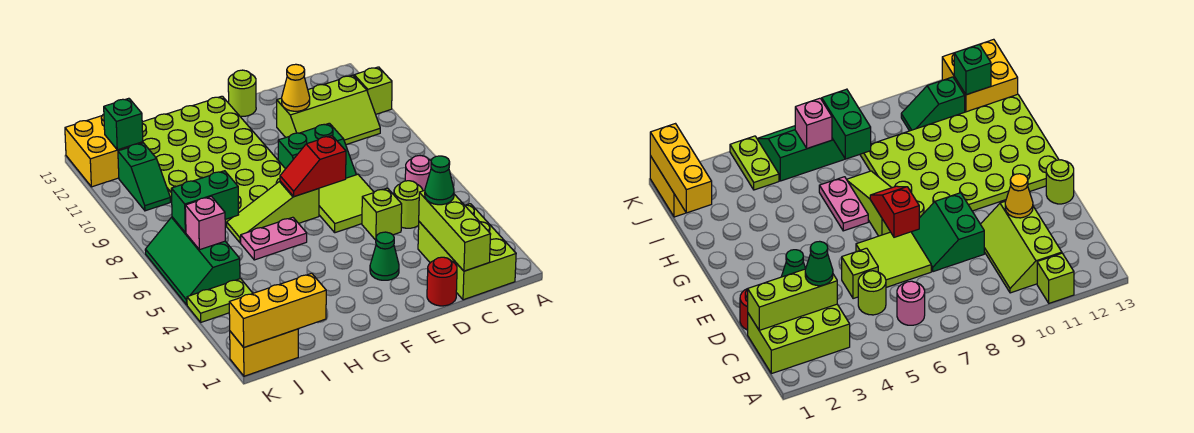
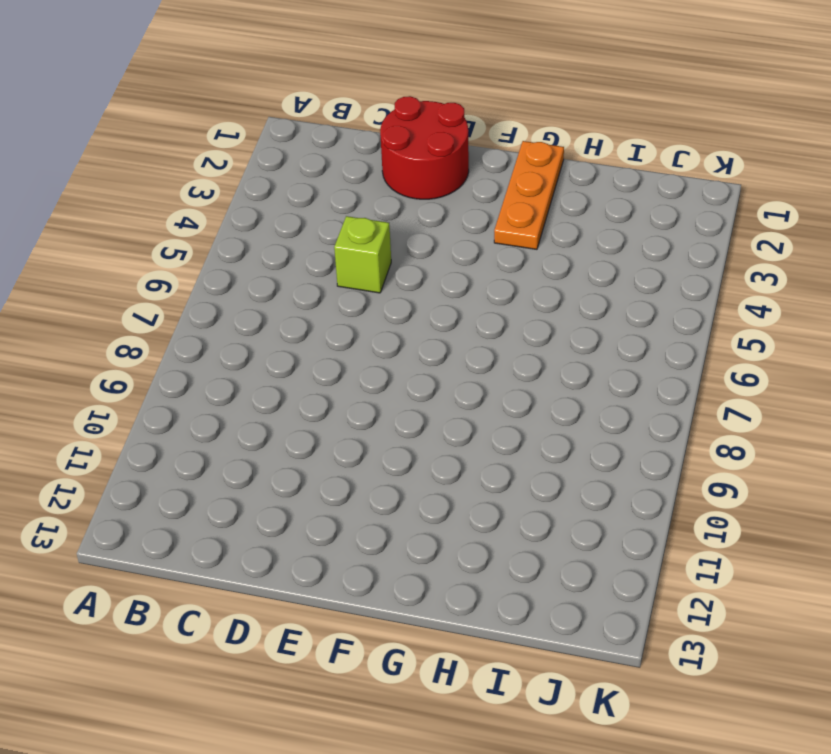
red 2x2 round brick [380,96,469,199] -> red 1x1 round brick [427,257,457,306]
orange 1x3 plate [494,141,564,249] -> none
none -> lime 1x1 brick [354,67,392,114]
none -> lime 2x3 brick [418,204,516,300]
none -> pink 1x1 round brick [405,156,431,191]

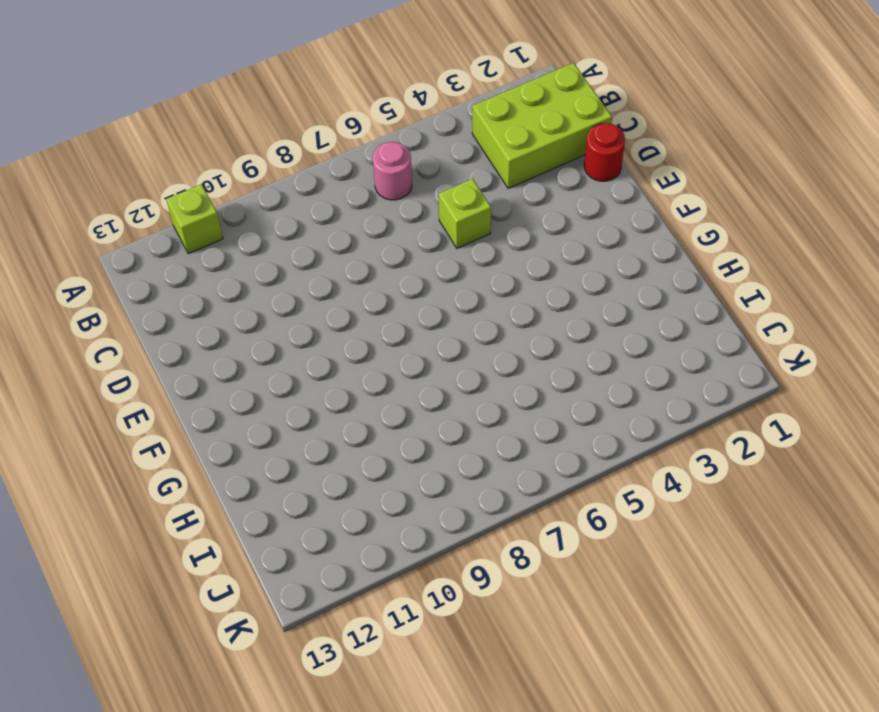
none -> lime 2x3 slope [277,75,380,145]
none -> lime 1x1 round brick [394,181,423,228]
none -> lime 2x2 tile [319,174,374,233]

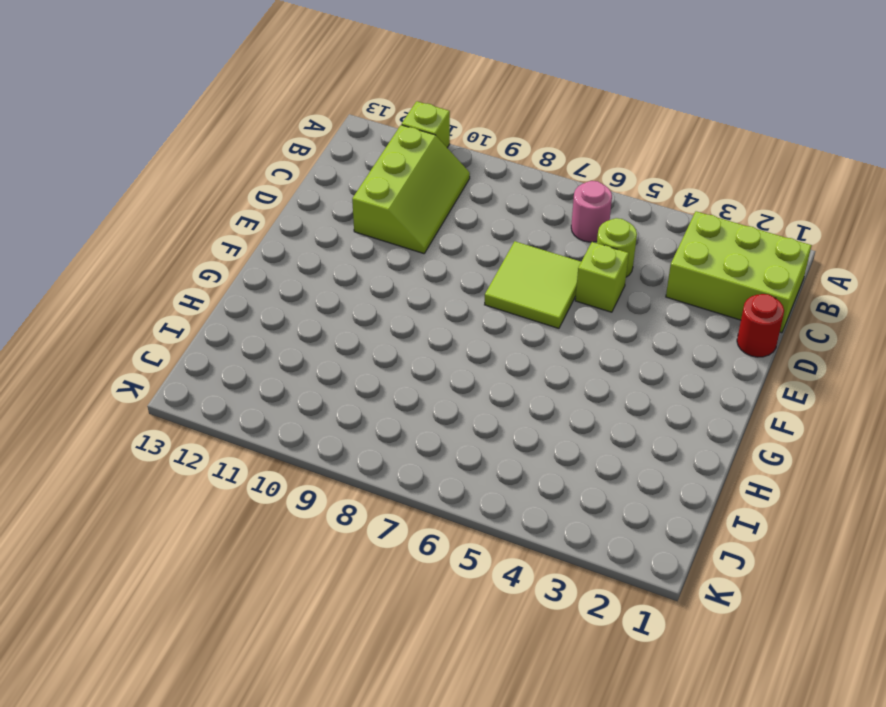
none -> green 2x2 slope [278,123,356,178]
none -> green 1x1 cone [370,232,399,280]
none -> lime 1x1 round brick [228,70,256,117]

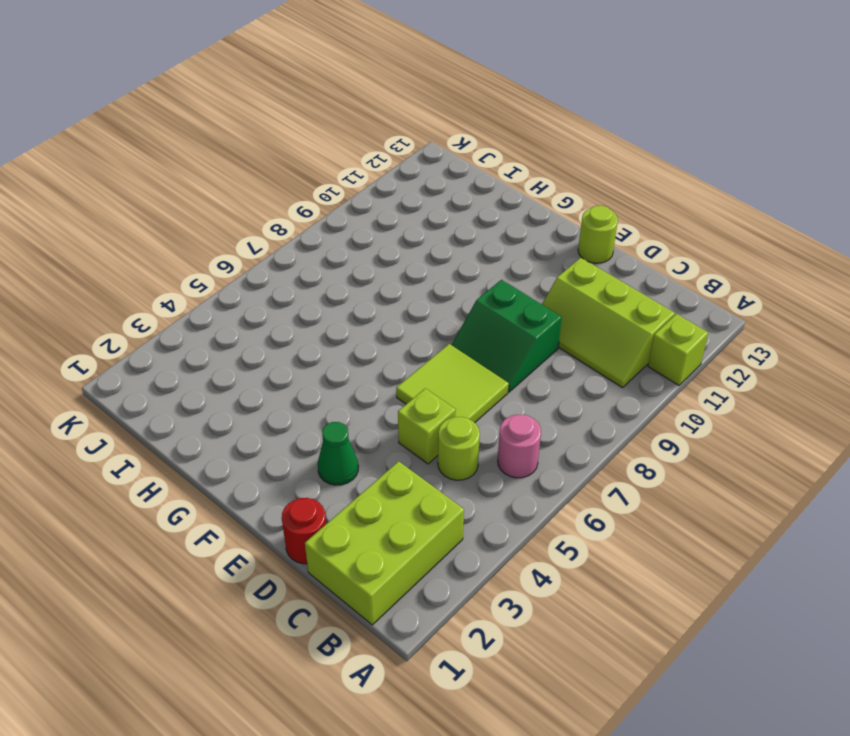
none -> lime 1x3 slope [227,181,319,243]
none -> lime 4x6 plate [142,96,285,227]
none -> pink 1x2 plate [241,217,307,260]

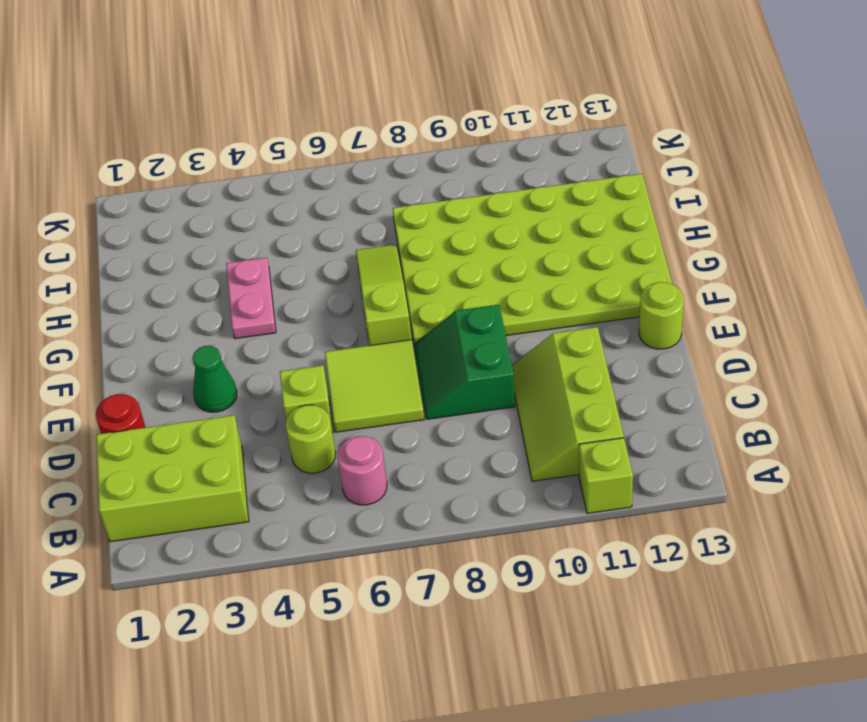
pink 1x2 plate [226,258,276,339] -> pink 1x2 plate moved to [241,217,307,260]
none -> yellow 1x2 brick [230,329,298,376]
none -> lime 1x2 plate [187,279,253,322]
none -> green 2x3 slope [145,217,240,305]

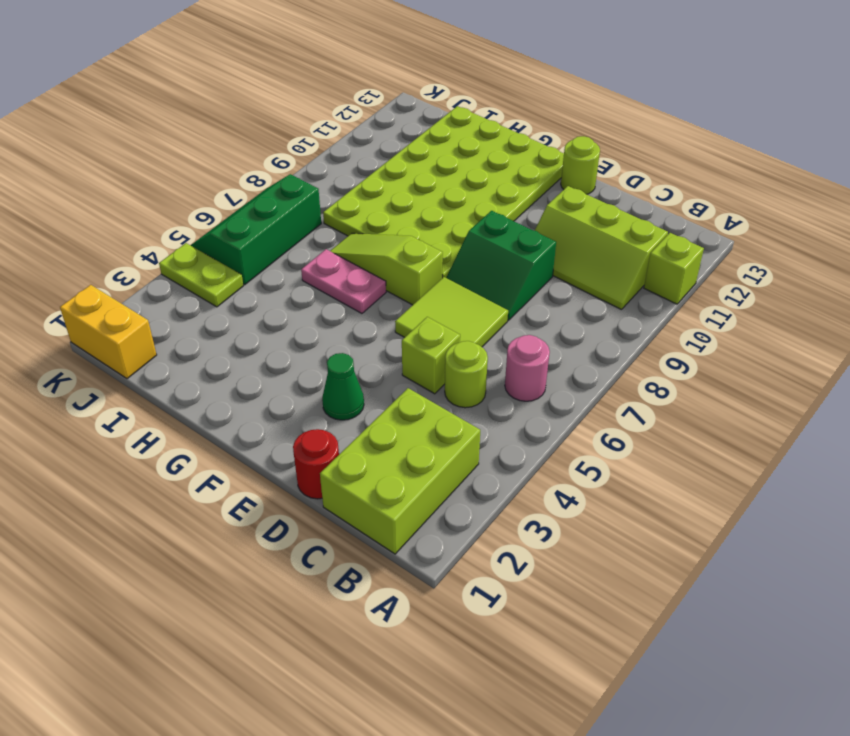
none -> green 1x2 slope [118,143,170,211]
none -> yellow 2x2 brick [65,114,143,187]
none -> lime 1x3 brick [419,190,491,271]

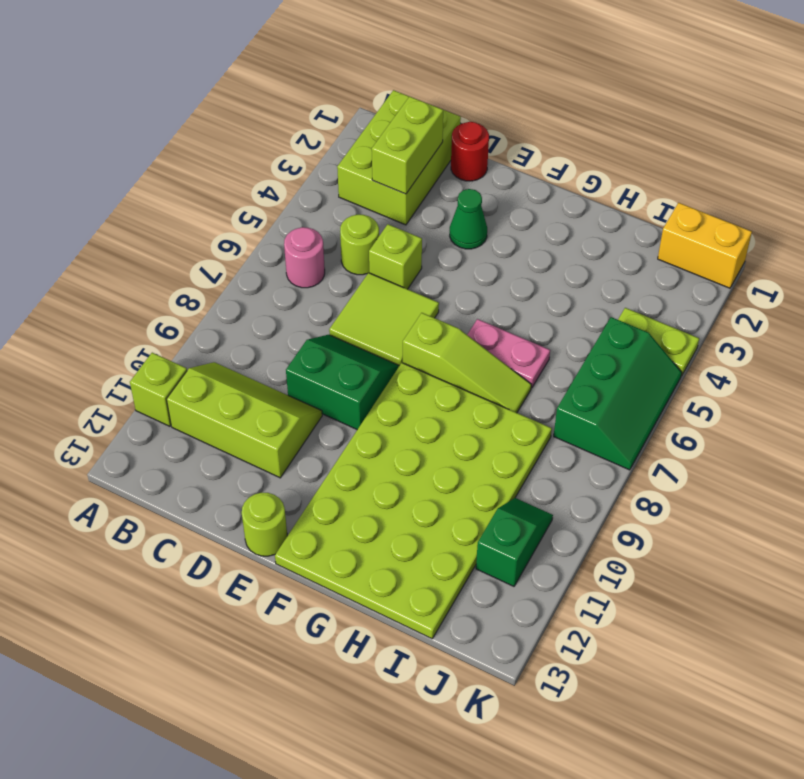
lime 1x2 brick [372,96,443,194] -> lime 1x3 brick [419,190,491,271]
none -> yellow 2x2 brick [65,114,143,187]
none -> yellow 1x1 cone [282,64,310,111]
none -> red 1x2 slope [280,136,346,197]

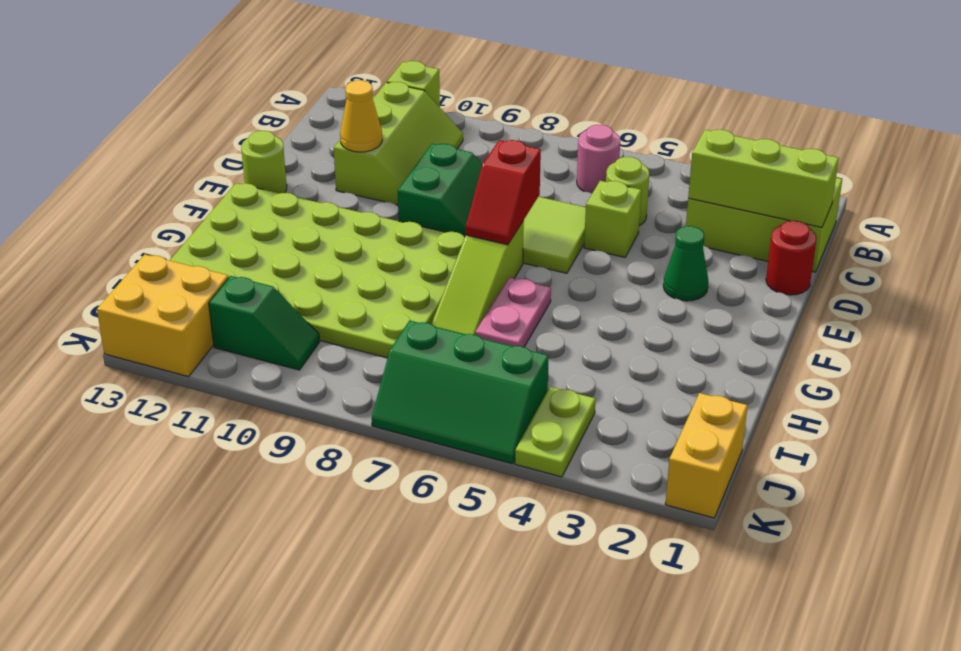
none -> yellow 1x3 brick [229,273,326,347]
none -> green 1x2 brick [171,171,238,233]
none -> pink 1x1 brick [185,196,225,250]

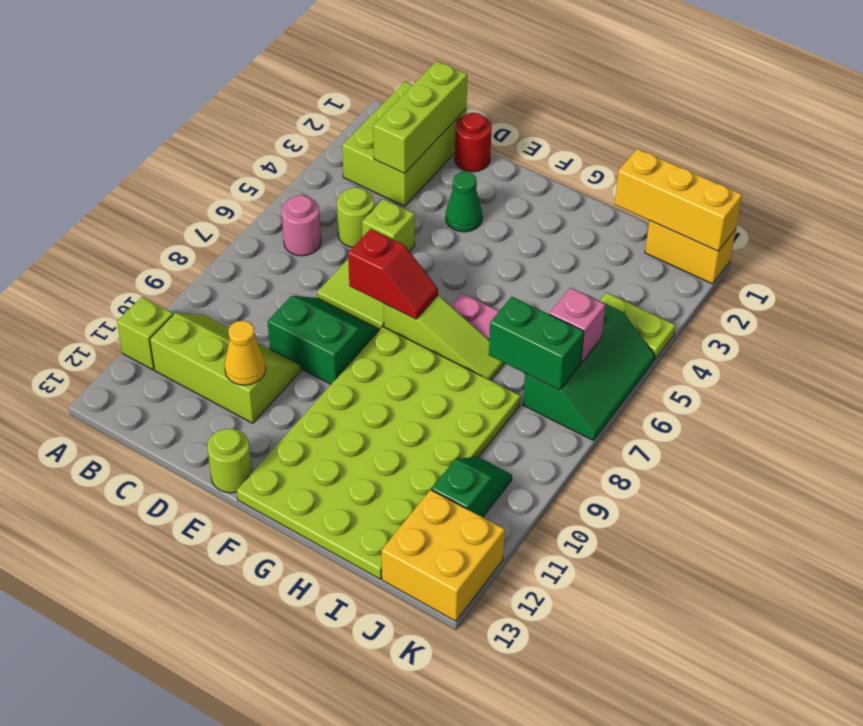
none -> green 1x1 brick [104,98,143,150]
none -> green 1x1 cone [425,156,454,205]

